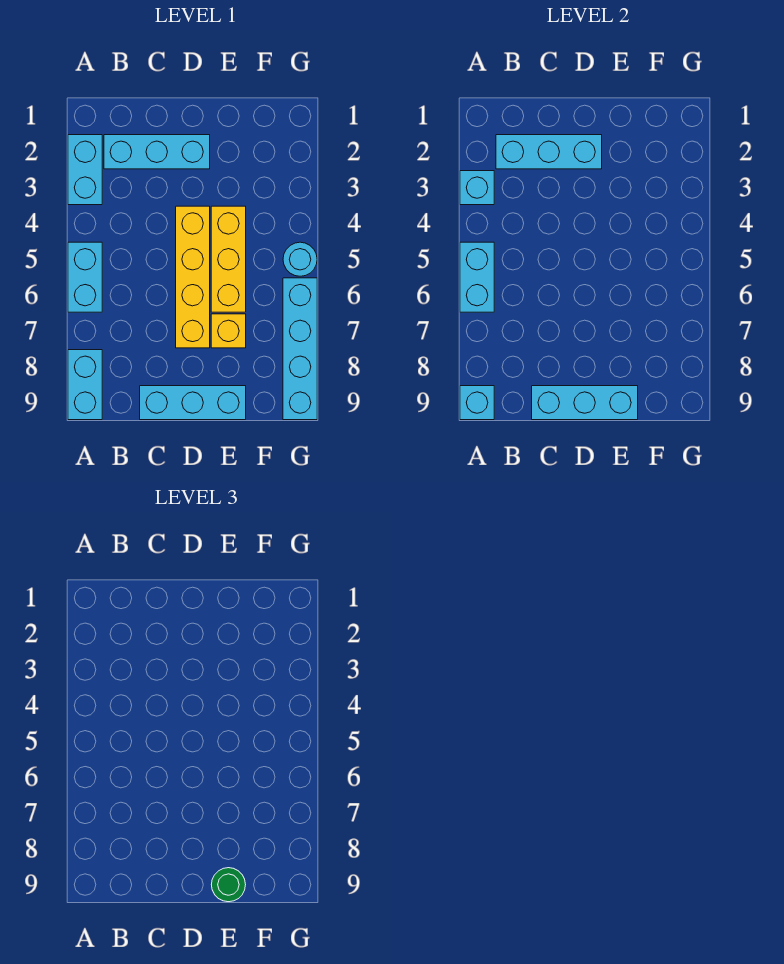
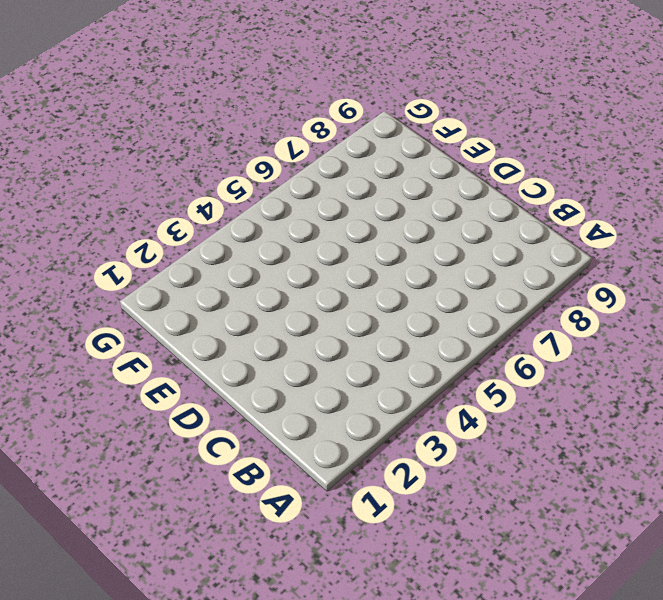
none -> cyan 1x2 brick [68,135,102,205]
none -> cyan 1x2 brick [68,242,102,312]
none -> cyan 1x2 brick [68,350,102,420]

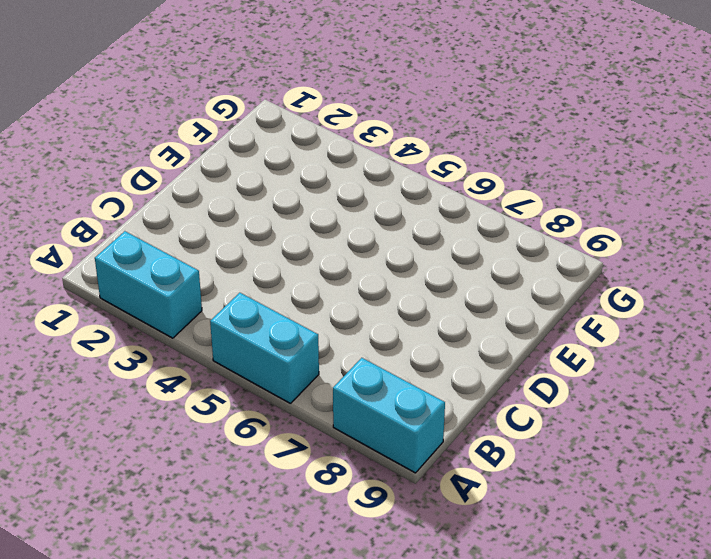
none -> cyan 1x3 brick [104,135,210,169]
none -> cyan 1x3 brick [140,386,246,420]
none -> yellow 1x4 brick [176,206,210,348]

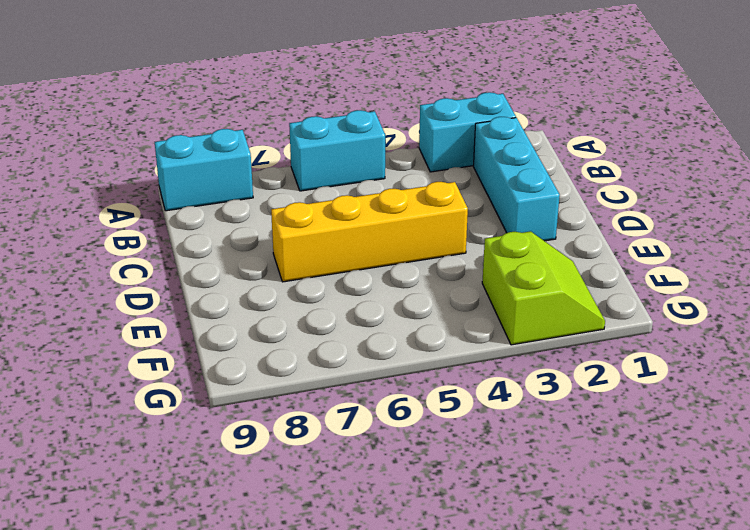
lime 2x2 slope [482,231,605,345] -> none
none -> cyan 1x3 brick [140,386,246,420]
none -> yellow 1x3 brick [211,206,246,312]
none -> yellow 1x1 brick [211,314,246,348]

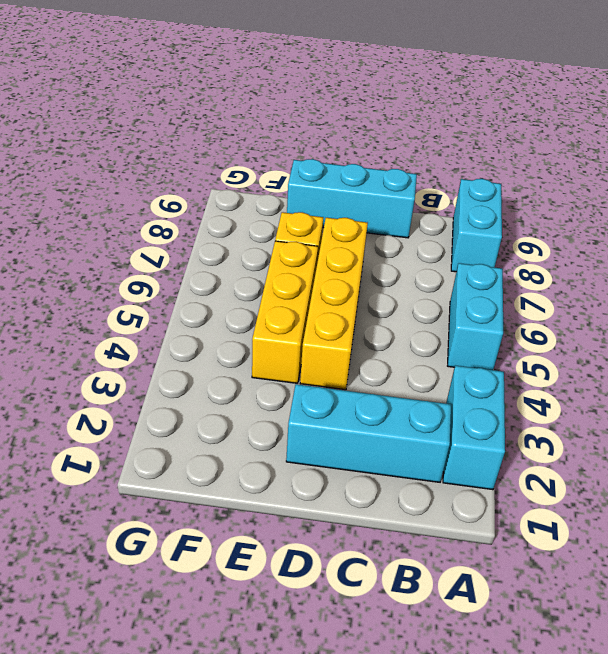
none -> cyan 1x1 round brick [283,242,317,276]
none -> cyan 1x4 brick [283,278,317,420]
none -> cyan 1x1 brick [460,171,494,205]

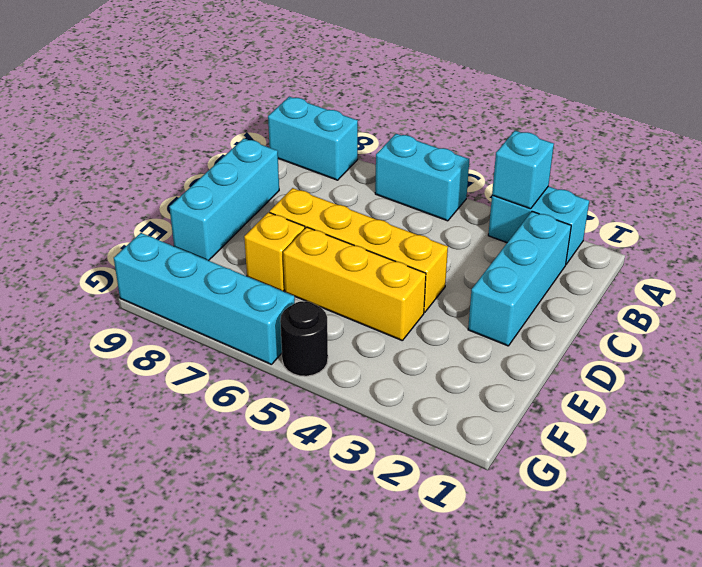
black 1x1 round brick [280,301,328,376] -> cyan 1x1 round brick [283,242,317,276]
none -> cyan 1x2 brick [460,242,494,312]
none -> cyan 1x1 brick [460,386,494,420]
none -> cyan 1x3 brick [496,135,602,169]

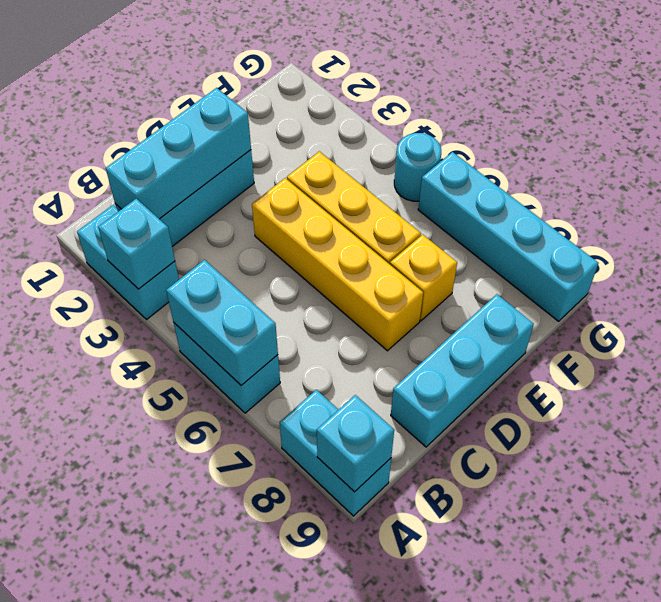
none -> cyan 1x3 brick [532,386,638,420]
none -> green 1x1 round brick [211,868,246,902]

